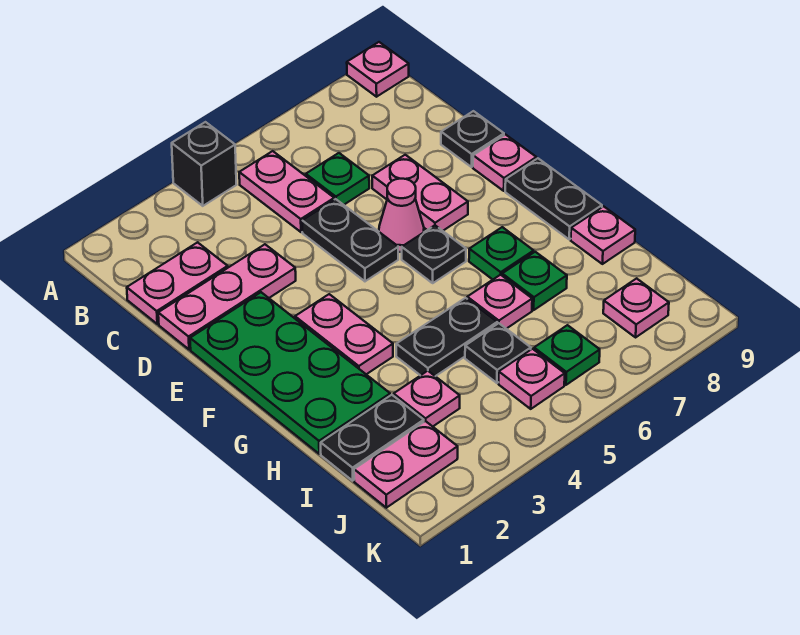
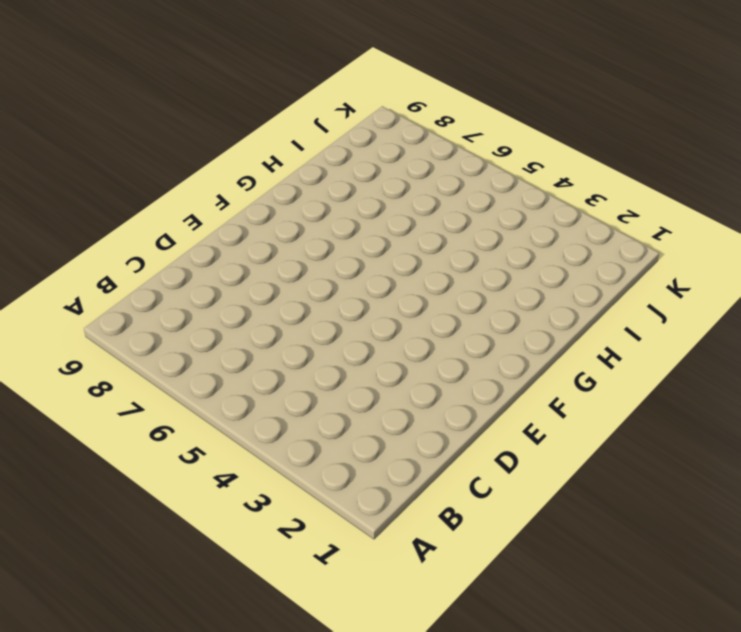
none -> black 1x1 brick [172,122,236,206]
none -> pink 1x1 plate [347,42,409,97]
none -> pink 1x2 plate [239,151,334,232]

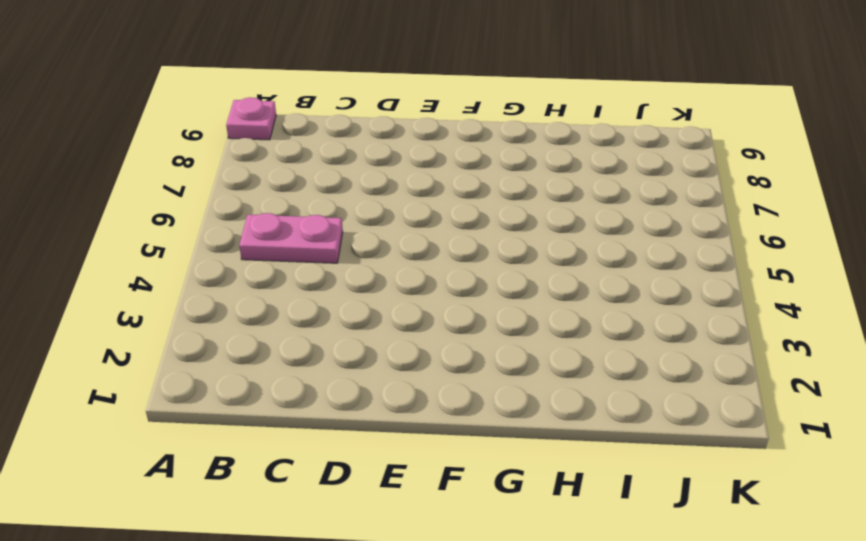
none -> black 1x1 brick [172,122,236,206]
none -> pink 1x2 plate [127,242,228,324]
none -> green 1x1 plate [306,153,369,205]

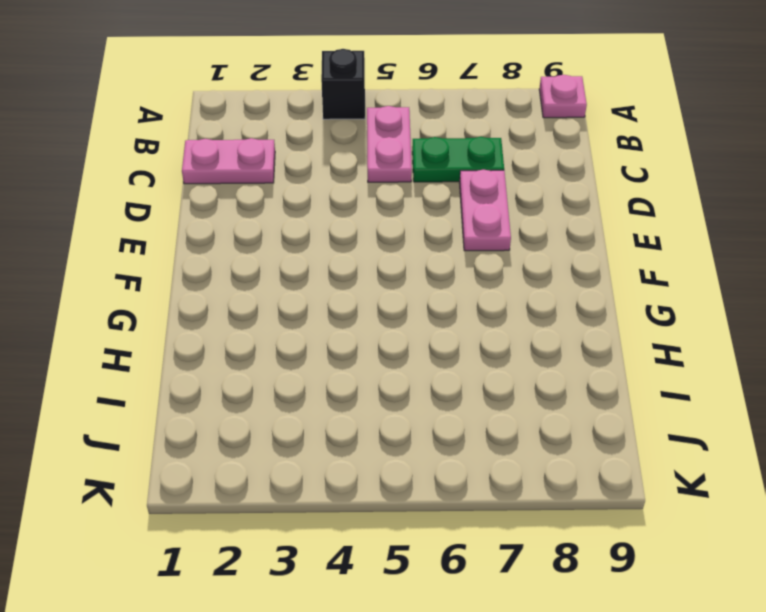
green 1x2 plate [412,137,504,182] -> green 1x1 plate [306,153,369,205]
none -> pink 1x3 plate [158,244,296,350]
none -> black 1x2 plate [302,199,398,281]
none -> black 1x1 plate [441,111,504,167]

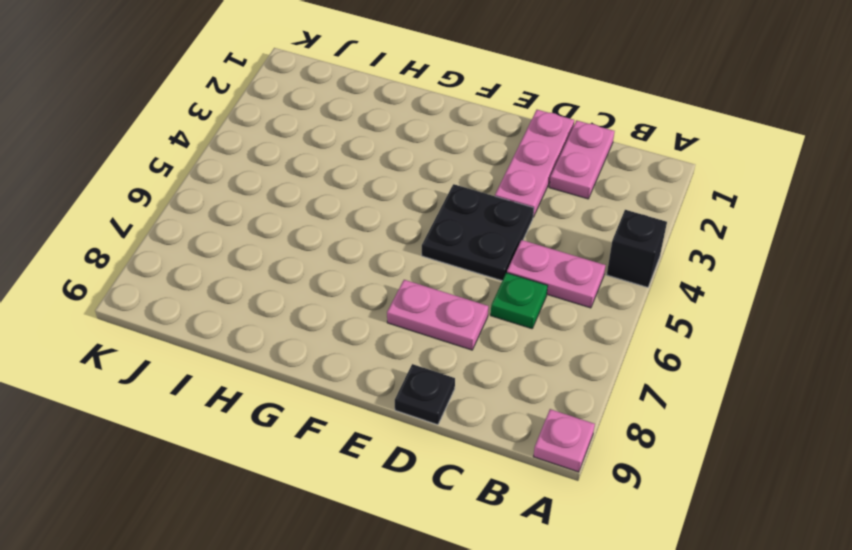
black 2x2 plate [422,184,534,281] -> black 1x2 plate [302,199,398,281]
none -> green 2x4 plate [190,292,390,454]
none -> pink 1x1 cone [379,179,424,252]
none -> pink 1x1 plate [473,135,536,191]

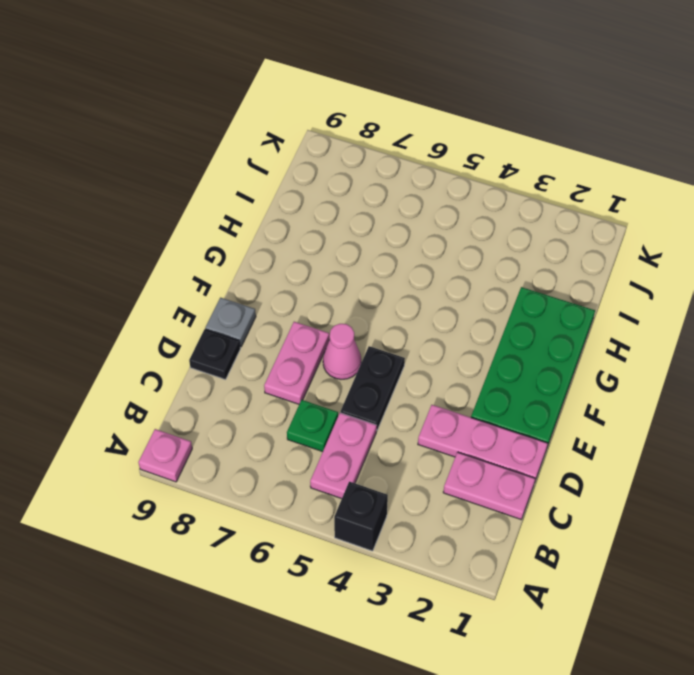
grey 1x1 plate [205,298,256,347] -> pink 1x1 plate [473,135,536,191]
none -> pink 1x2 plate [295,294,393,374]
none -> black 1x1 plate [402,225,466,283]
none -> black 1x2 plate [505,158,602,239]

